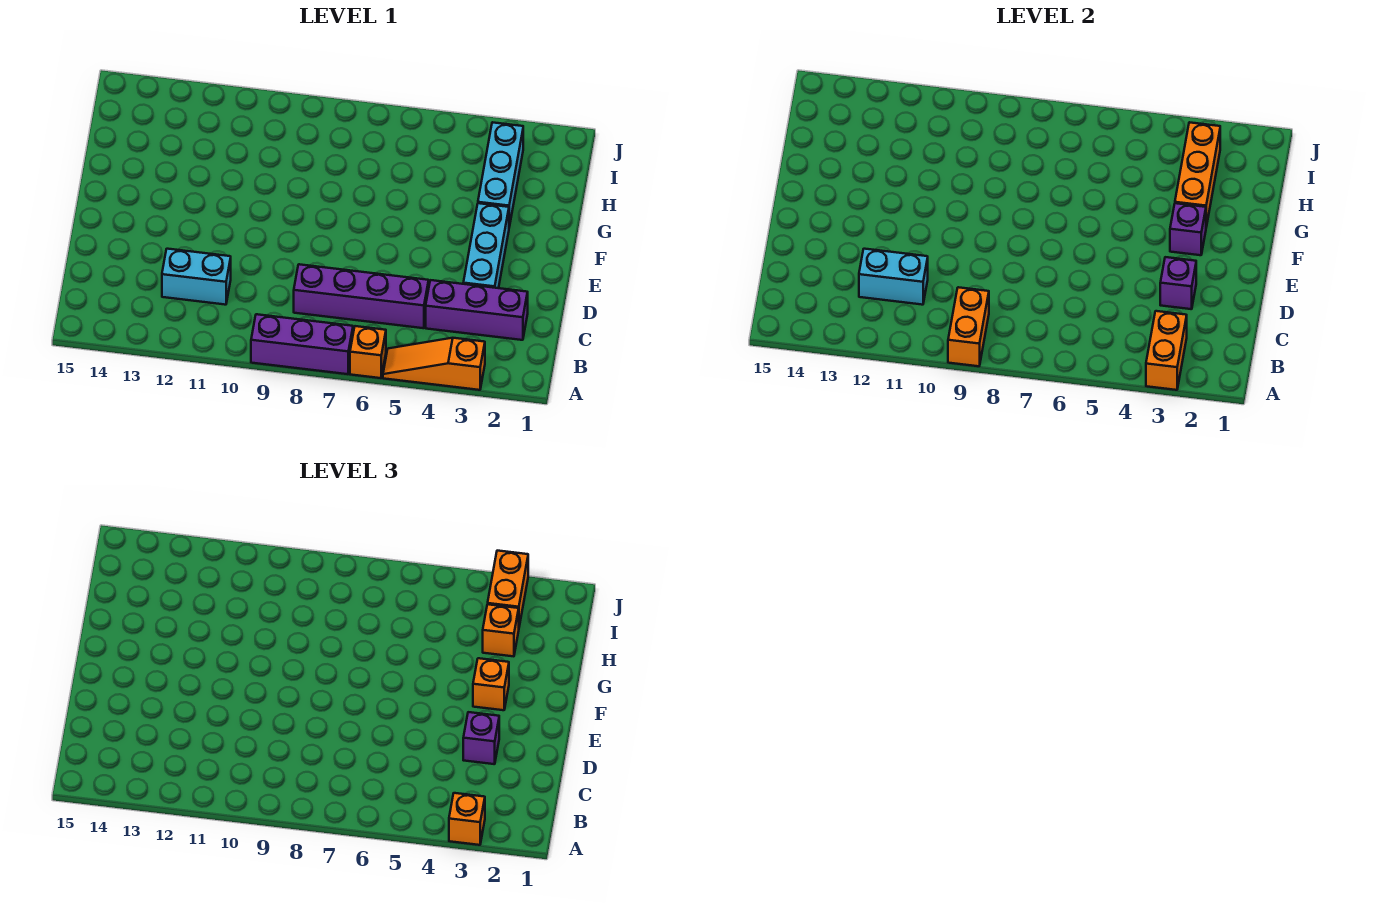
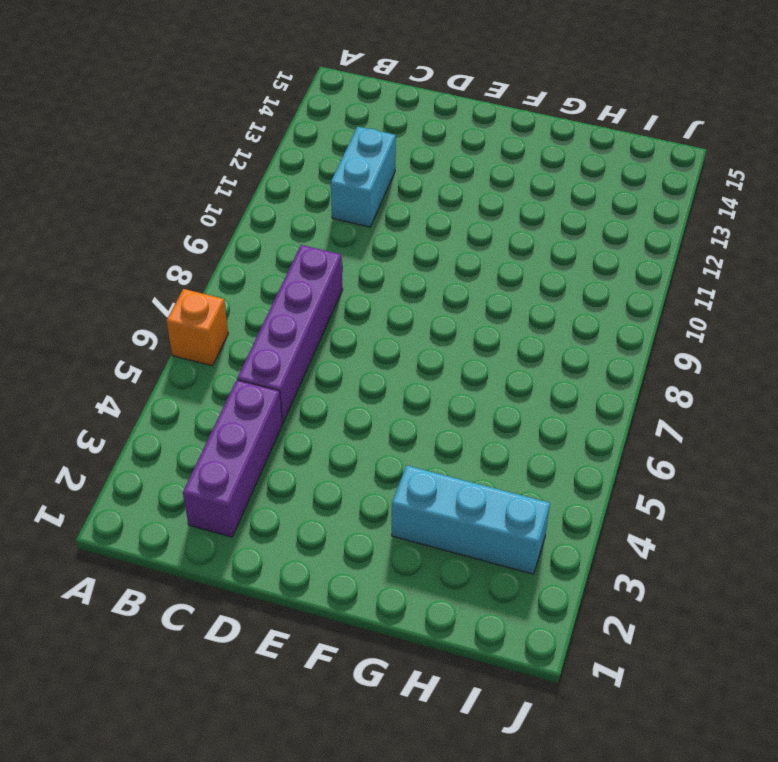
none -> orange 1x3 slope [383,338,485,390]
none -> purple 1x3 brick [251,314,353,374]
none -> cyan 1x3 brick [463,203,509,288]

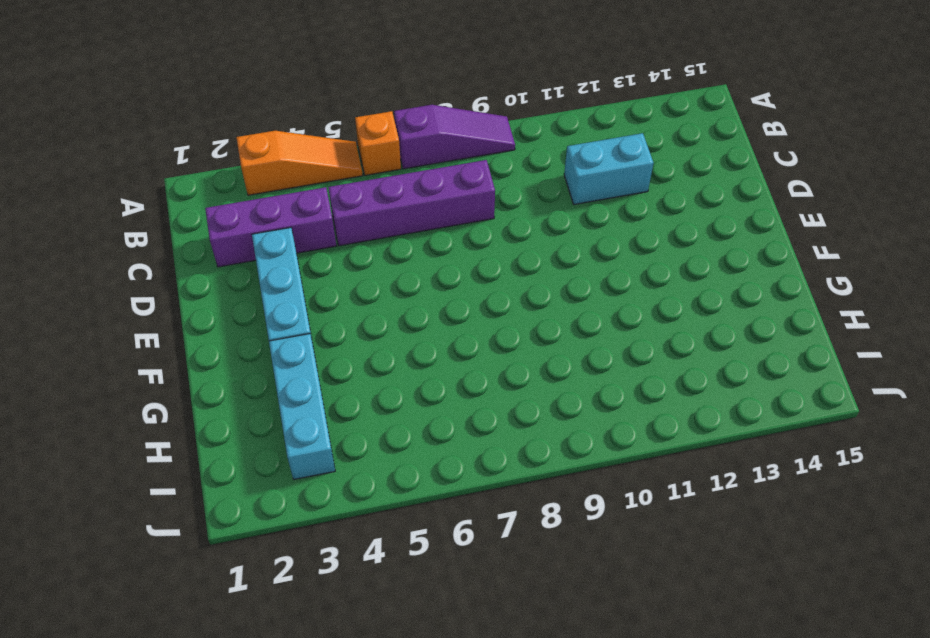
purple 1x3 slope [394,105,515,169] -> purple 1x3 brick [251,314,353,374]
none -> orange 1x2 brick [1146,311,1187,390]
none -> orange 1x2 brick [948,287,989,366]
none -> cyan 1x2 brick [859,249,928,305]

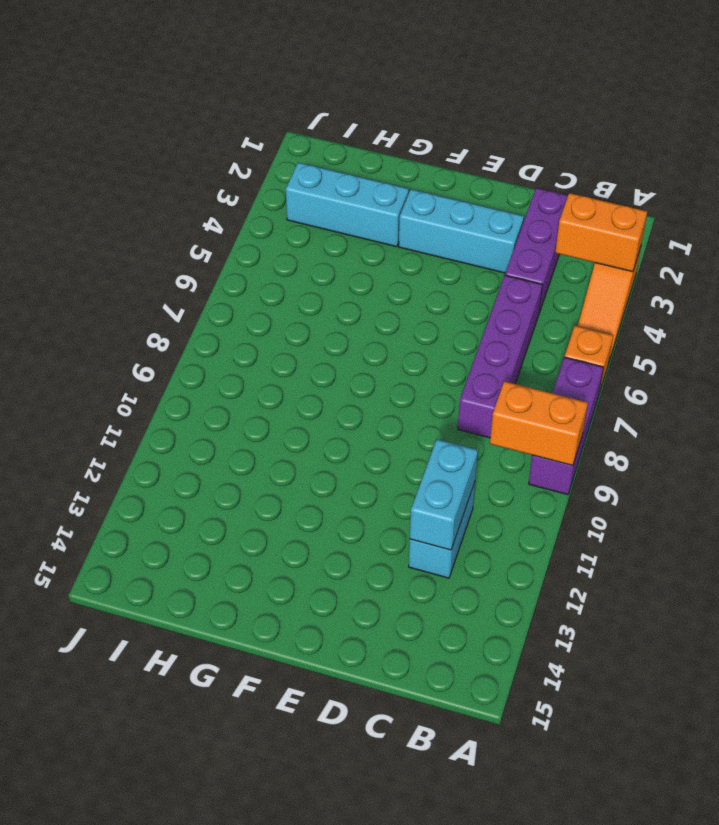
none -> purple 1x1 brick [1160,257,1196,309]
none -> purple 1x1 brick [1170,203,1206,255]
none -> orange 1x3 brick [1175,122,1220,227]

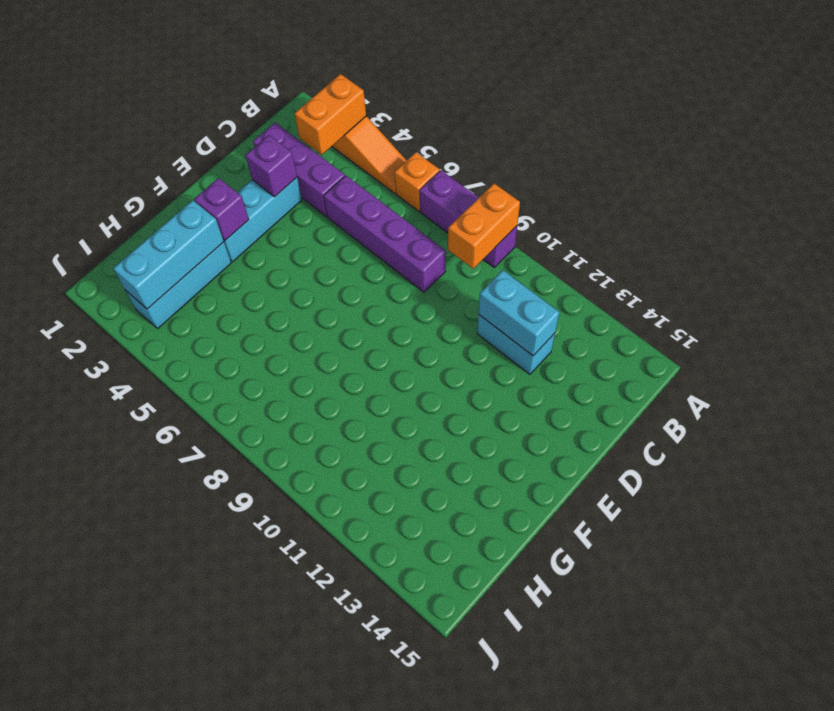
cyan 1x3 brick [113,200,224,309] -> orange 1x3 brick [1175,122,1220,227]
none -> orange 1x1 brick [449,793,485,845]
none -> purple 1x1 brick [463,712,499,764]
none -> orange 1x1 brick [473,658,509,710]

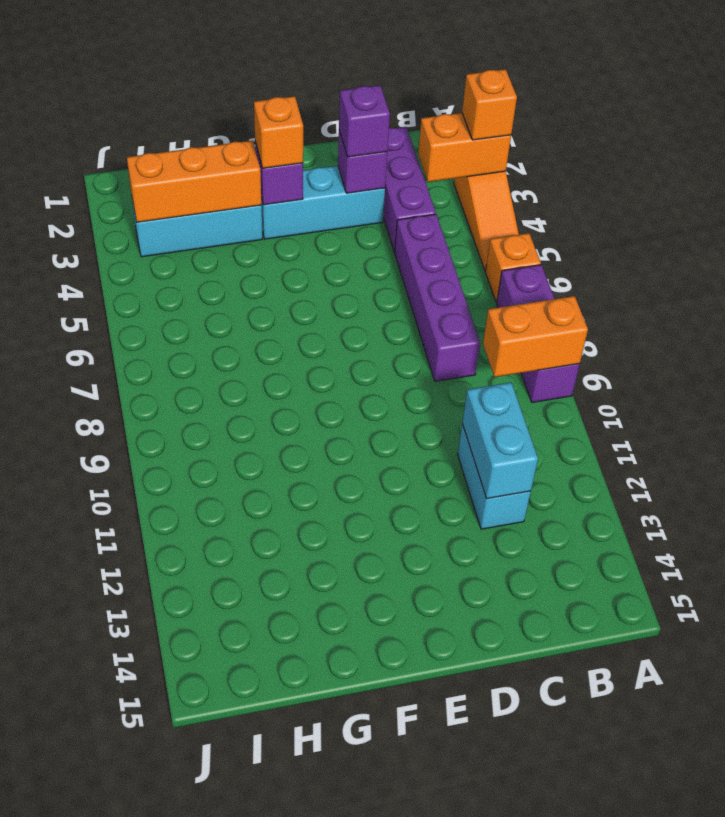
none -> orange 1x1 brick [483,604,519,656]
none -> orange 1x2 brick [488,551,528,626]

